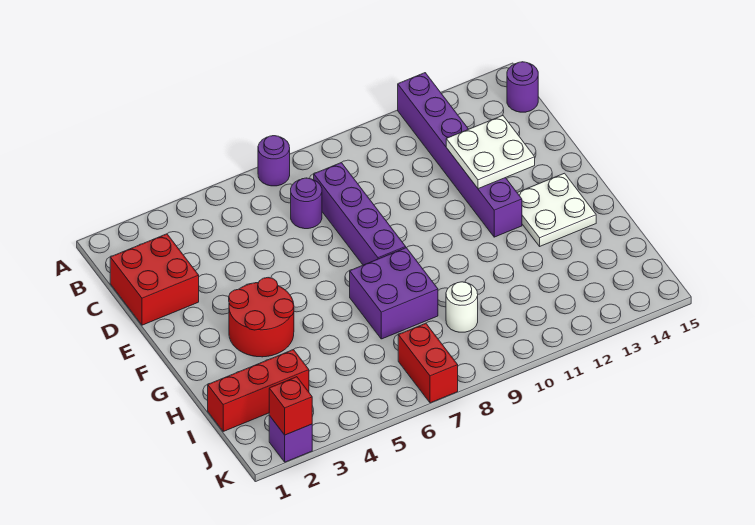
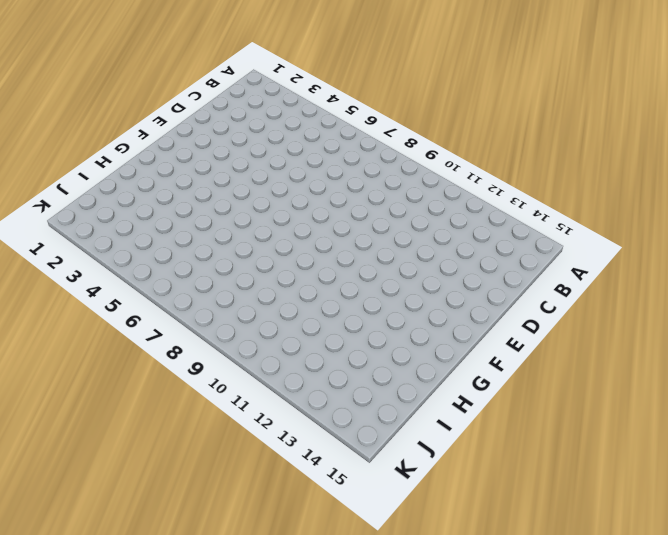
none -> purple 1x1 round brick [258,136,290,186]
none -> purple 1x6 brick [398,73,522,237]
none -> purple 1x1 round brick [507,62,538,112]

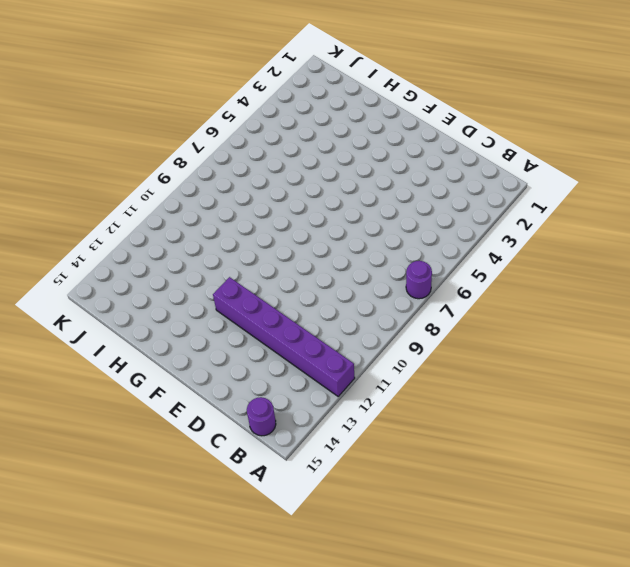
none -> red 2x2 brick [110,234,199,325]
none -> purple 1x1 round brick [291,178,322,229]
none -> purple 1x4 brick [314,163,406,265]

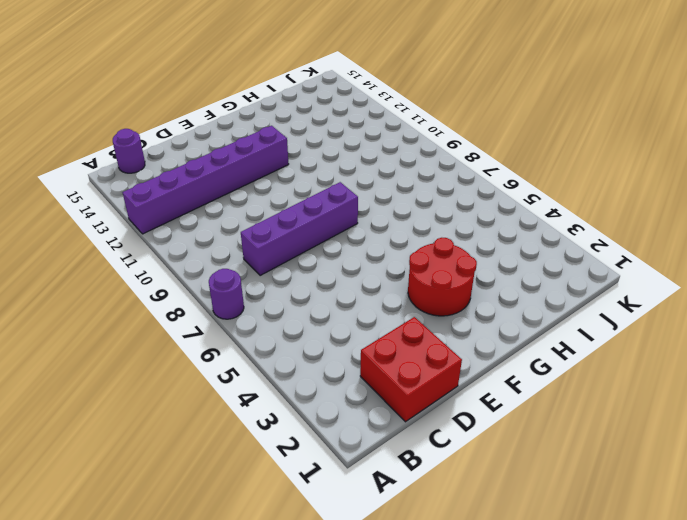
none -> purple 1x1 round brick [291,178,322,229]
none -> white 2x2 plate [517,173,596,246]
none -> purple 2x2 brick [350,248,438,339]

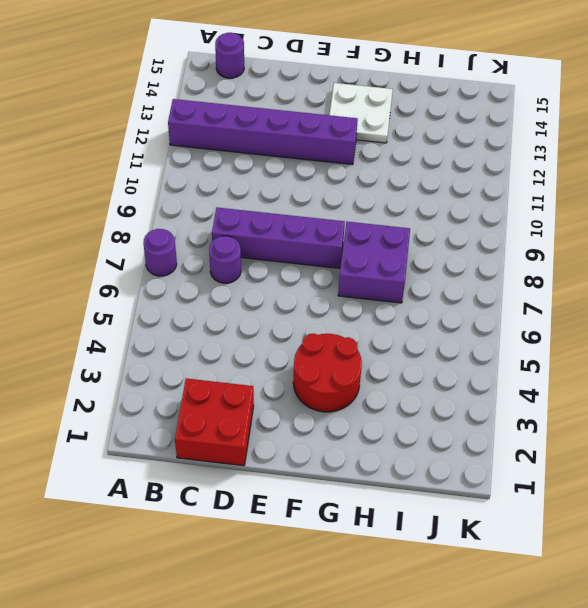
none -> red 1x3 brick [208,350,309,431]
none -> white 1x1 round brick [446,282,478,332]
none -> red 1x2 brick [398,323,458,403]

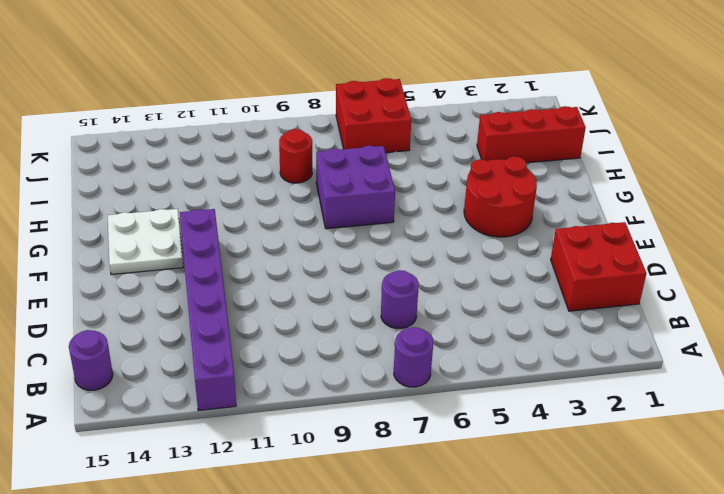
red 1x1 round brick [279,129,312,183] -> white 1x1 round brick [446,282,478,332]
red 2x2 brick [336,78,411,153] -> red 1x2 brick [398,323,458,403]
none -> purple 1x4 brick [314,163,406,265]
none -> purple 1x1 brick [269,416,312,462]
none -> white 2x2 plate [446,116,535,189]

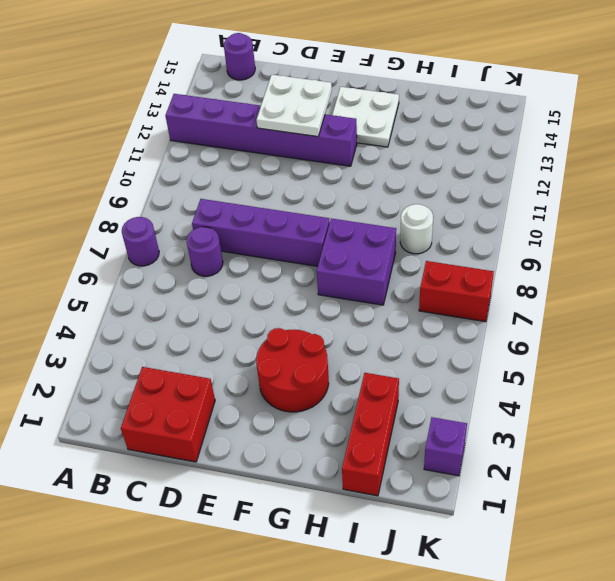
none -> red 1x1 brick [269,377,312,435]

